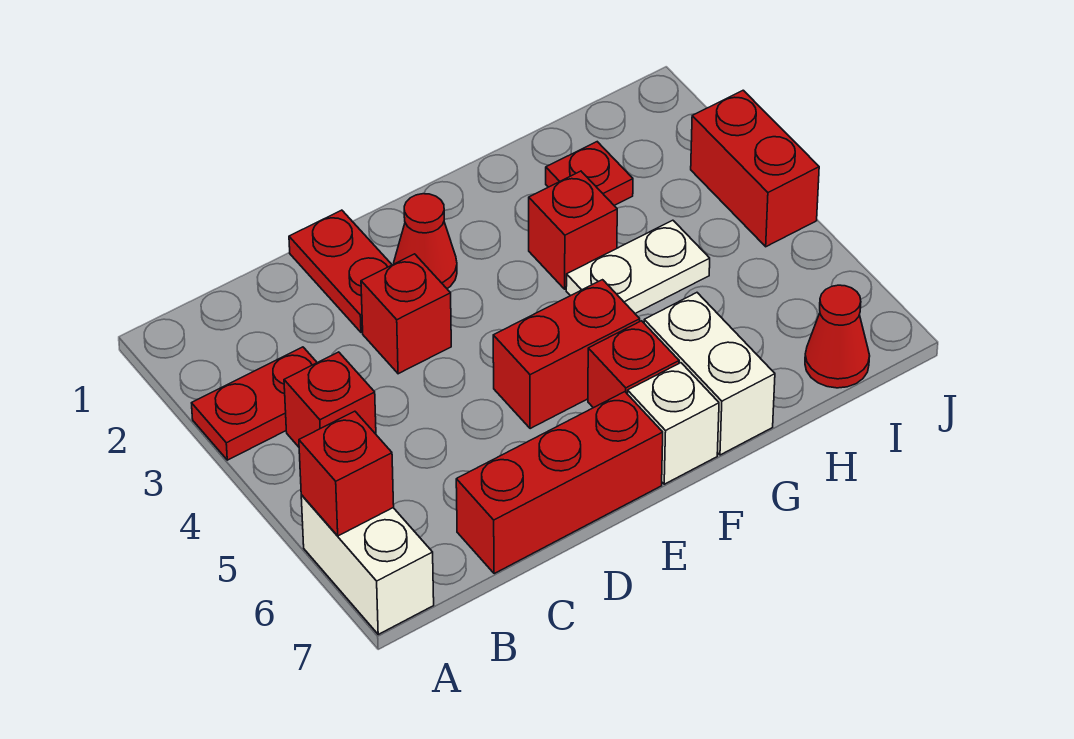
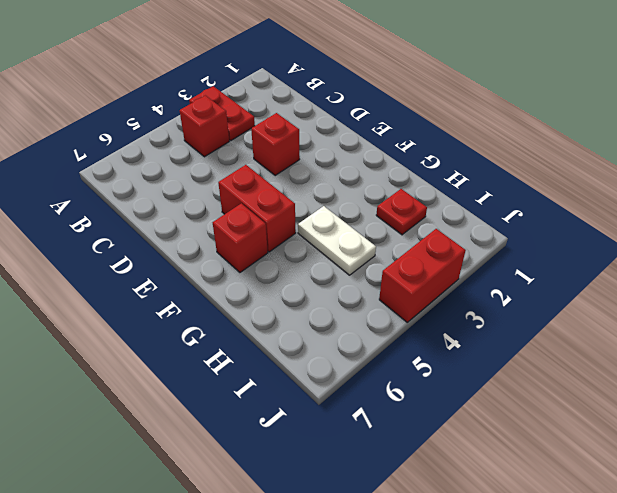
none -> white 1x2 brick [301,495,434,634]
none -> red 1x3 brick [456,392,663,574]
none -> red 1x2 plate [289,210,392,332]

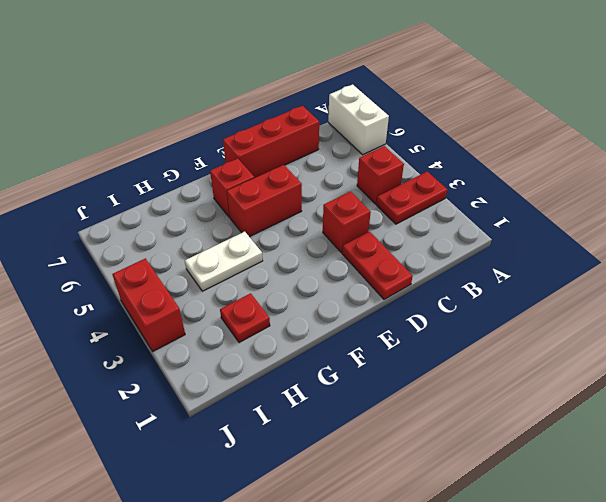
none -> red 1x1 cone [394,194,457,288]
none -> white 1x1 brick [628,363,719,484]
none -> red 1x1 brick [529,171,617,289]

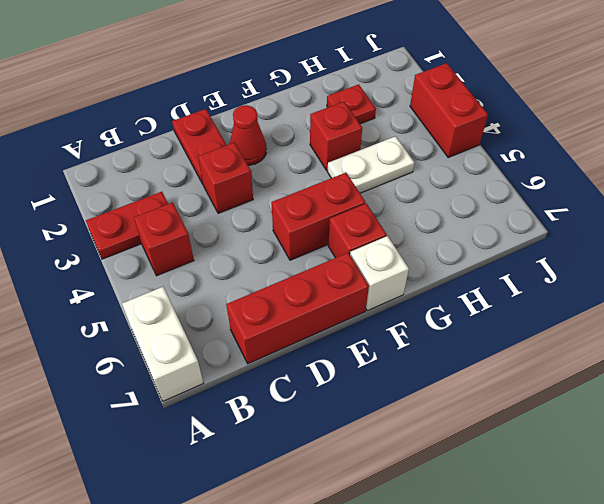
none -> white 1x2 brick [644,293,775,455]
none -> red 1x1 cone [805,285,870,388]
none -> red 1x1 brick [299,411,394,536]

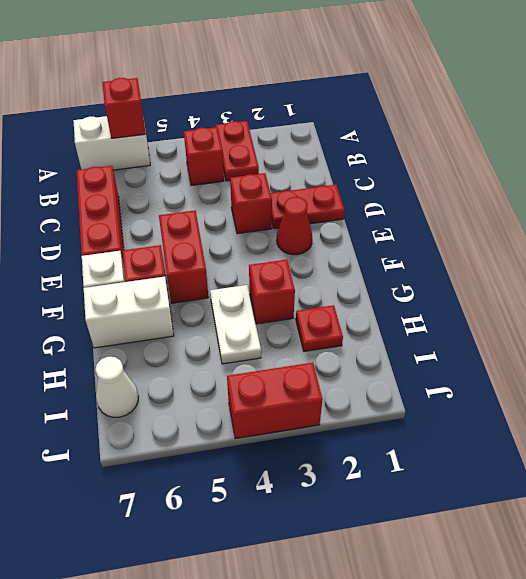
white 1x1 cone [95,357,139,417] -> red 1x1 cone [805,285,870,388]

